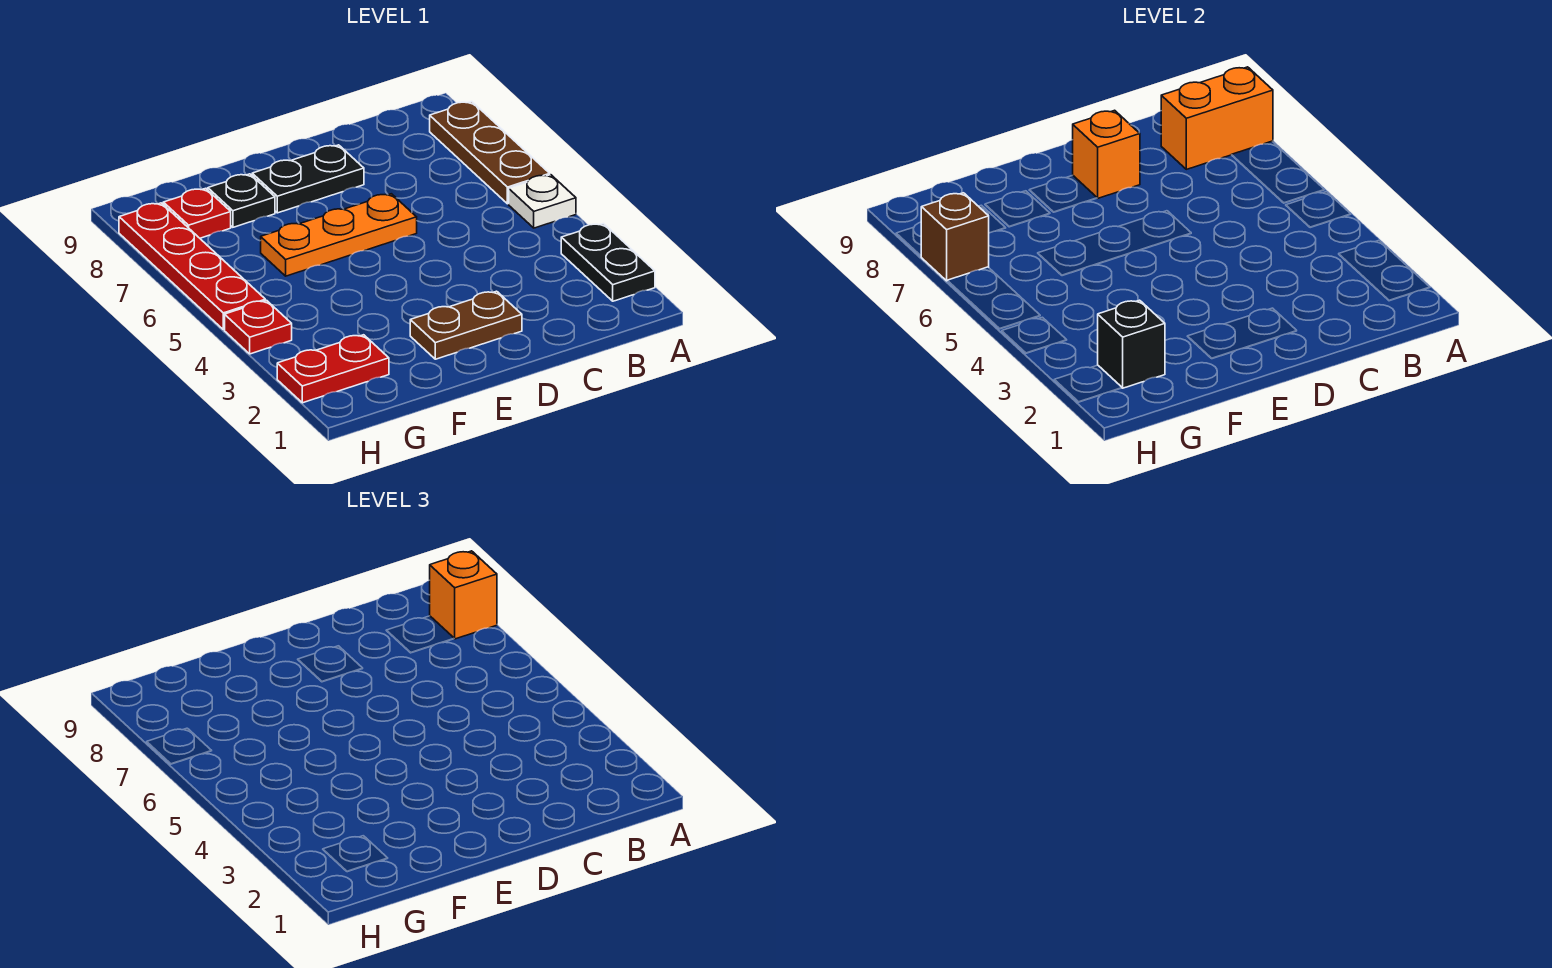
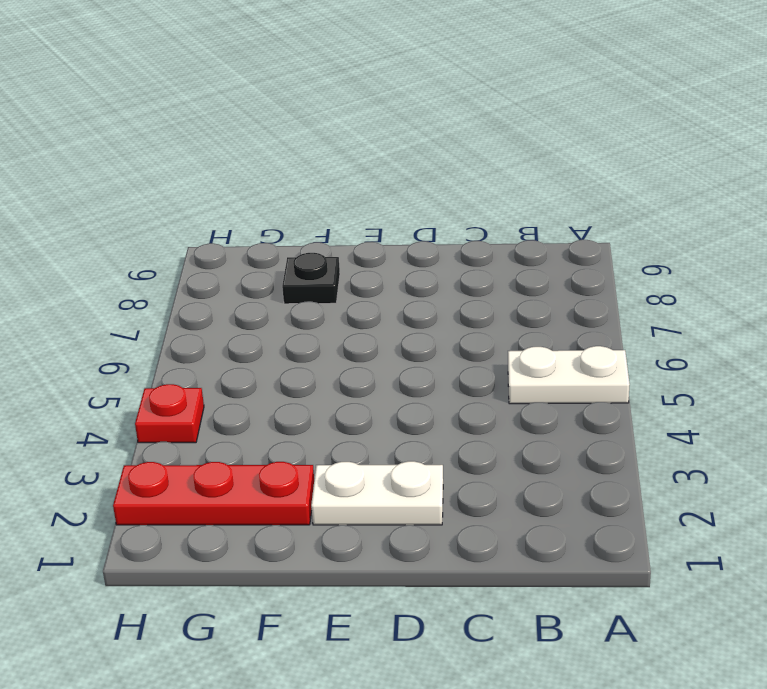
white 1x2 plate [508,346,630,404] -> white 1x1 plate [509,175,576,228]
white 1x2 plate [311,461,443,525] -> brown 1x2 plate [410,291,522,359]
red 1x3 plate [113,462,314,525] -> red 1x2 plate [277,335,389,403]
none -> black 1x2 plate [561,224,655,301]
none -> brown 1x3 plate [430,102,550,204]
none -> orange 1x3 plate [261,194,417,276]

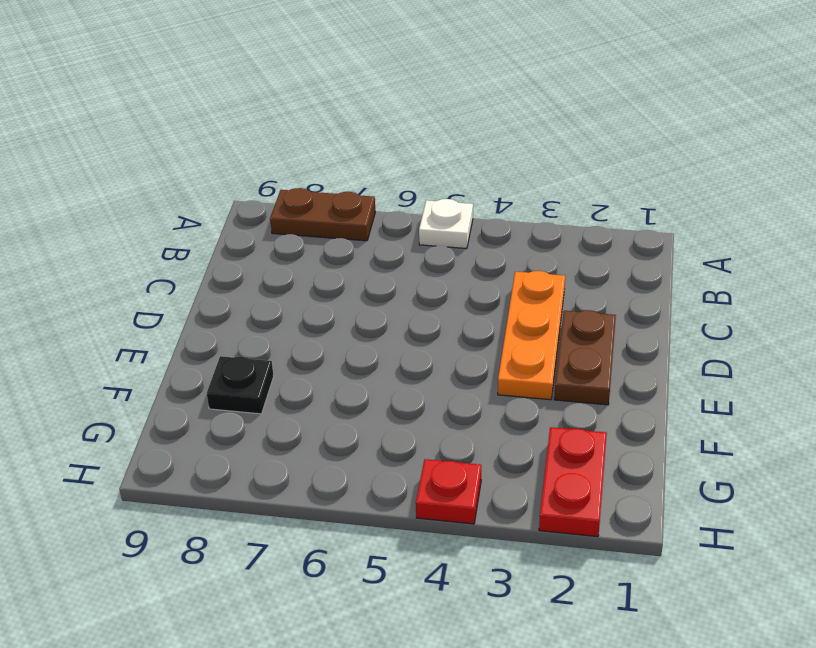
brown 1x2 plate [270,188,375,241] -> brown 1x3 plate [430,102,550,204]
orange 1x3 plate [498,271,565,400] -> orange 1x3 plate moved to [261,194,417,276]
none -> black 1x2 plate [561,224,655,301]
none -> black 1x2 plate [252,145,364,213]
none -> red 1x1 plate [163,188,231,238]

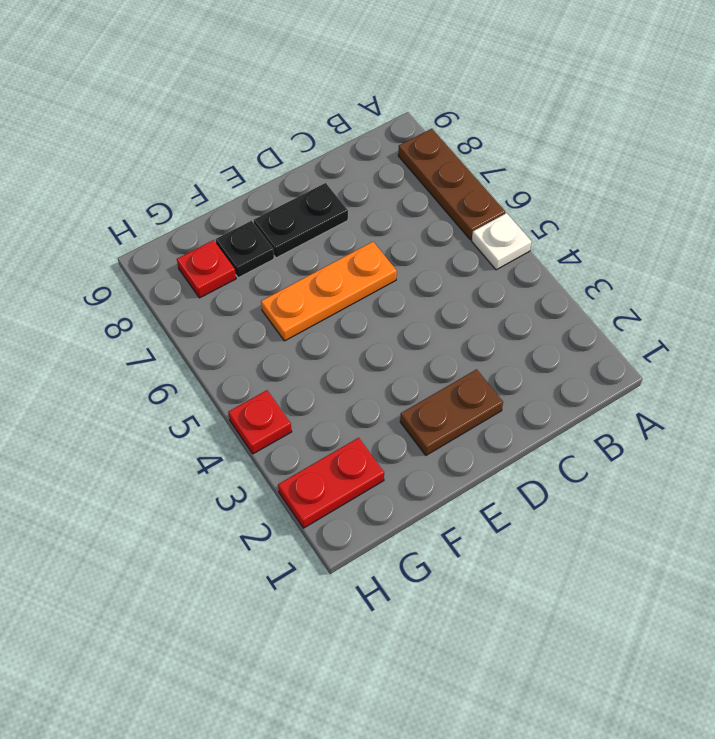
none -> black 1x2 plate [561,224,655,301]
none -> red 1x4 plate [119,203,265,330]
none -> orange 1x2 brick [1161,67,1273,169]

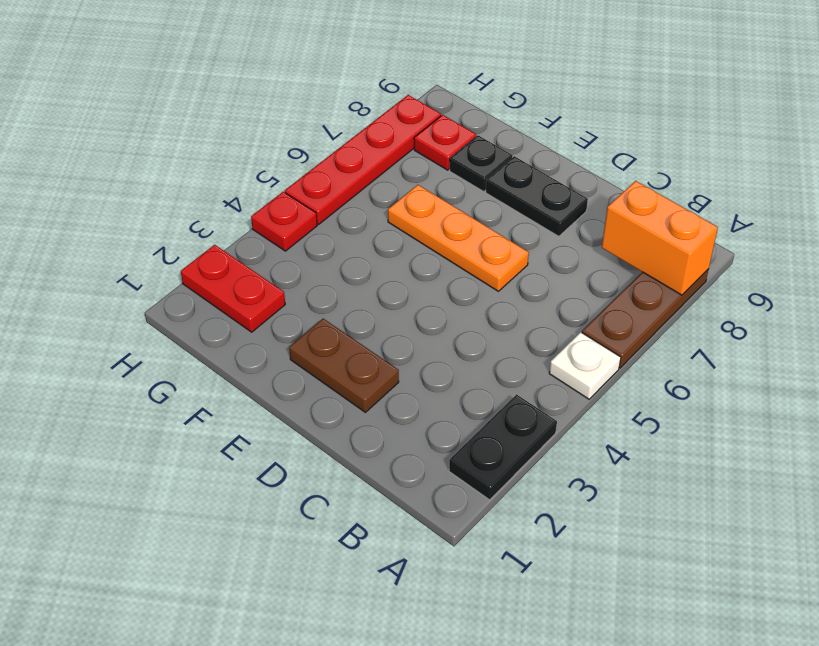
none -> orange 1x1 brick [1073,110,1140,198]
none -> black 1x1 brick [1098,300,1165,388]
none -> brown 1x1 brick [921,193,989,281]

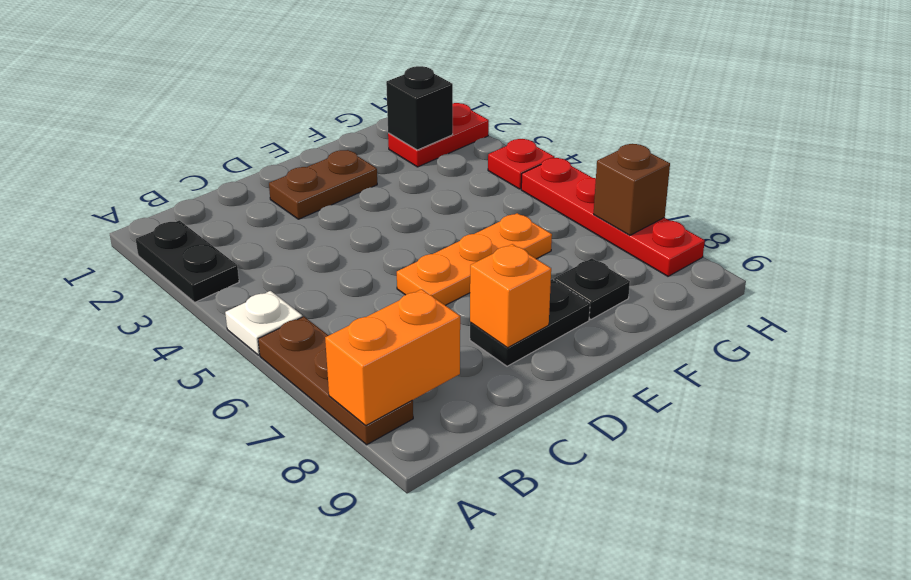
none -> red 1x1 plate [163,188,231,238]
none -> orange 1x1 brick [430,551,497,639]

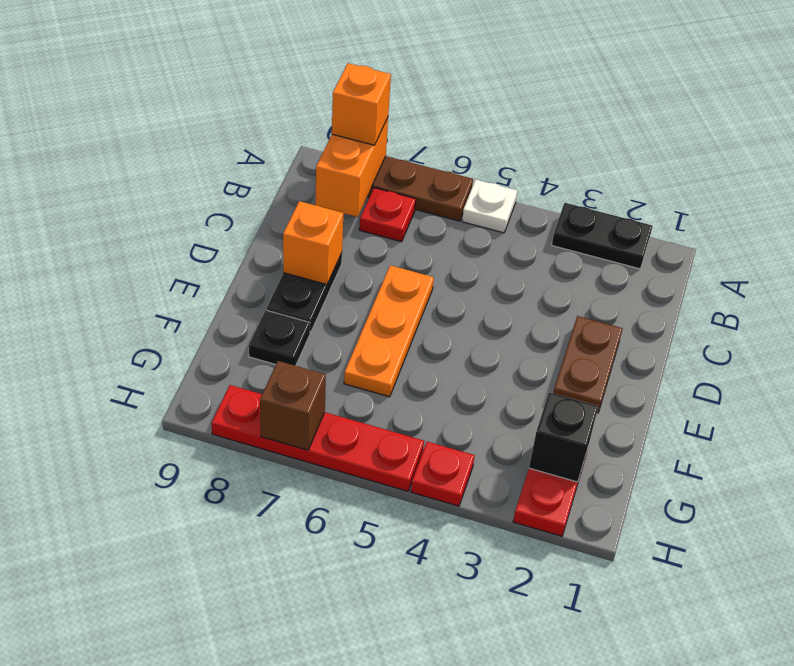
red 1x1 plate [359,188,416,242] -> red 1x1 plate moved to [163,188,231,238]

